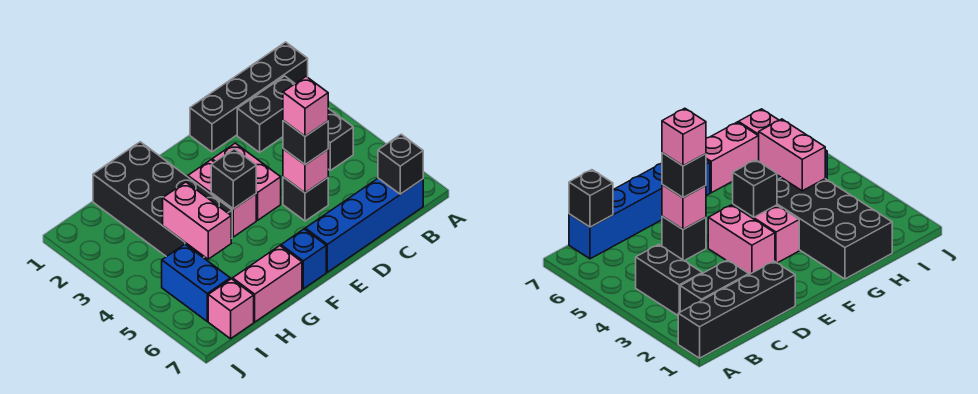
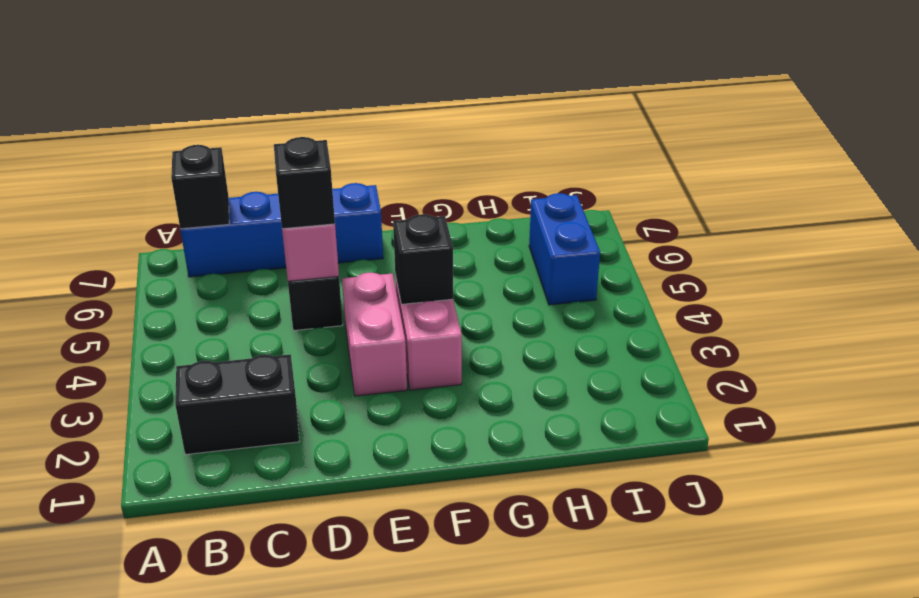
none -> black 1x4 brick [190,42,308,152]
none -> black 1x2 brick [328,108,353,170]
none -> blue 1x1 brick [281,229,326,289]

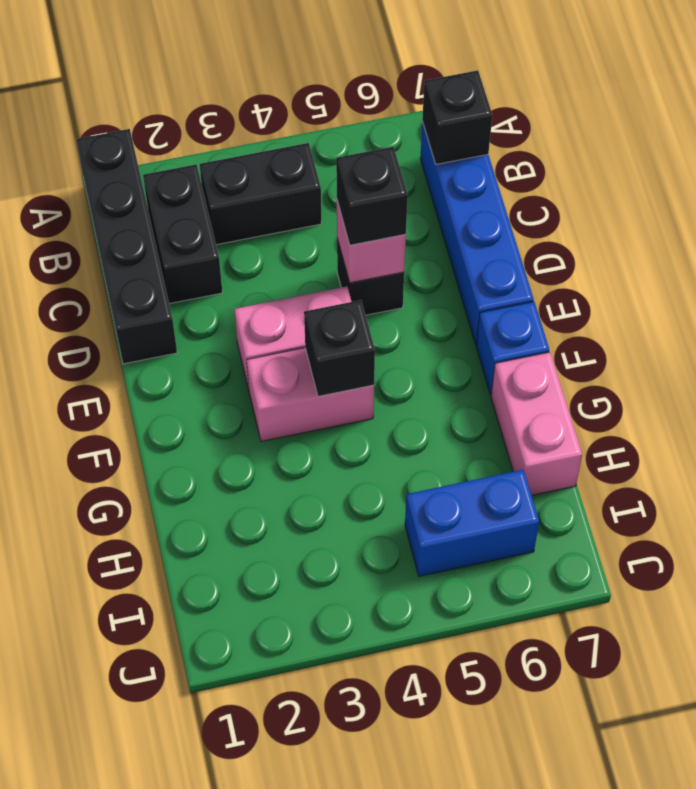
none -> black 2x4 brick [93,142,232,258]
none -> pink 1x1 brick [208,279,254,339]
none -> pink 1x2 brick [163,182,231,259]

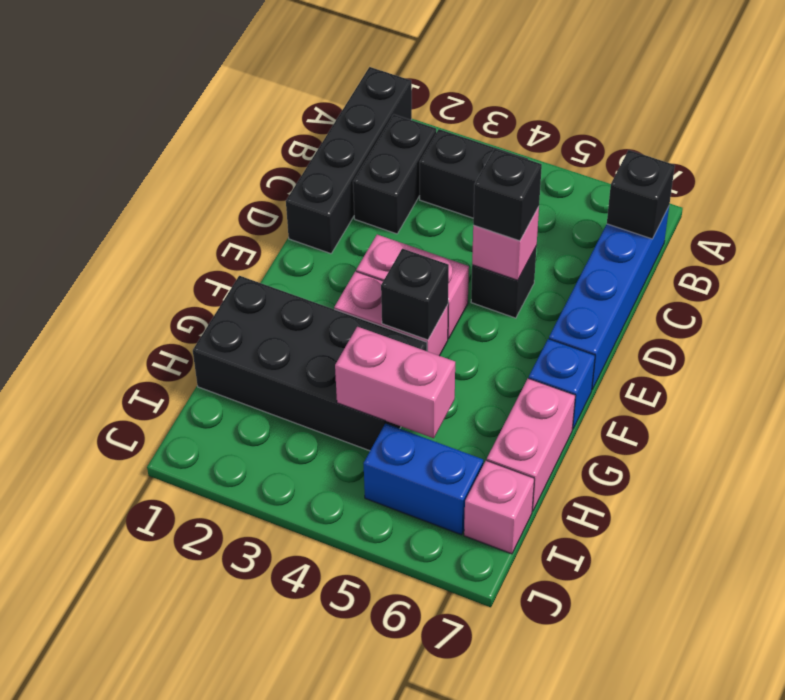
none -> pink 1x1 brick [283,77,328,136]

